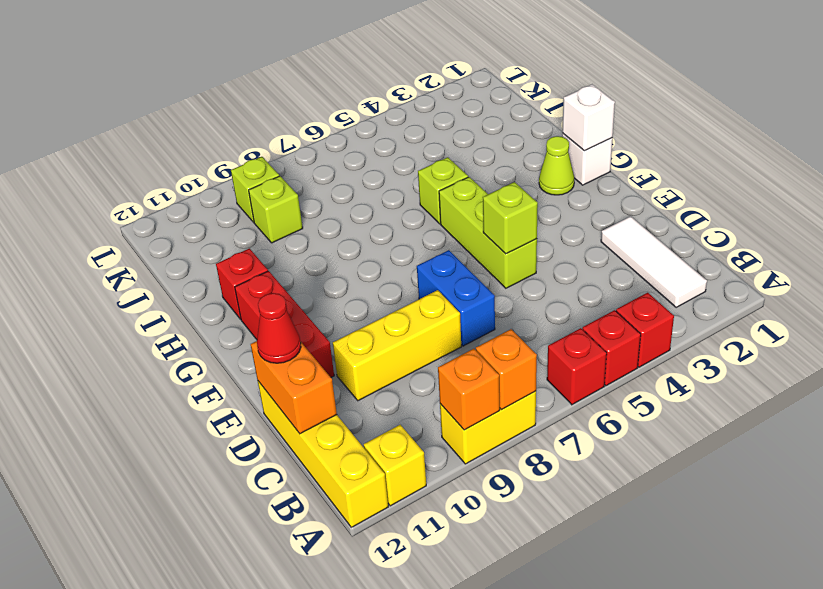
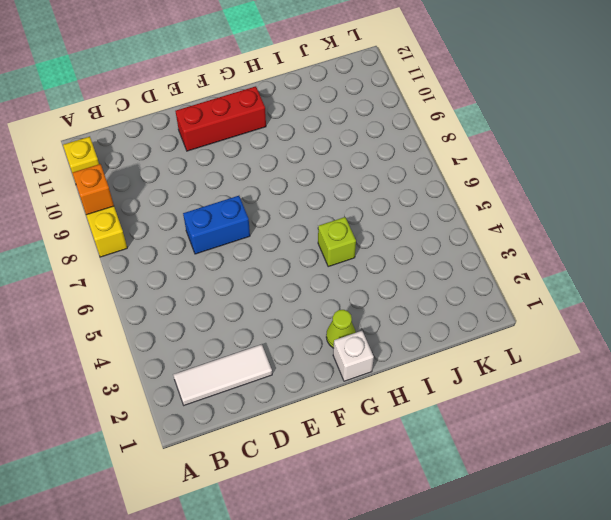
none -> red 1x1 brick [616,293,674,367]
none -> red 1x1 brick [582,310,641,386]
none -> red 1x1 brick [547,328,607,405]

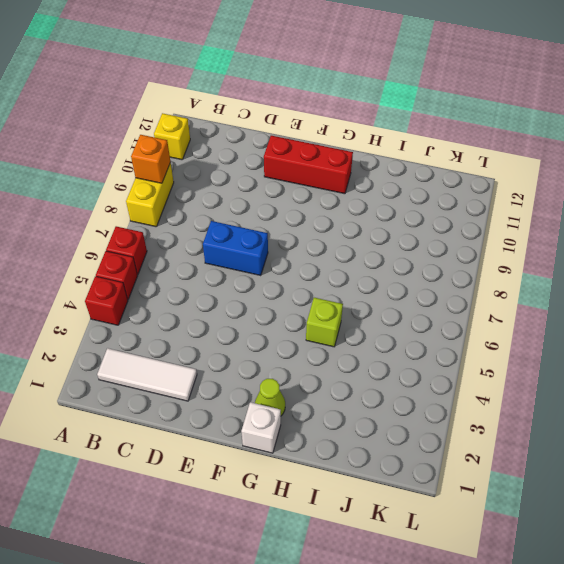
none -> yellow 1x4 brick [258,381,388,527]
none -> yellow 1x3 brick [333,290,461,401]
none -> lime 1x3 brick [439,177,537,288]

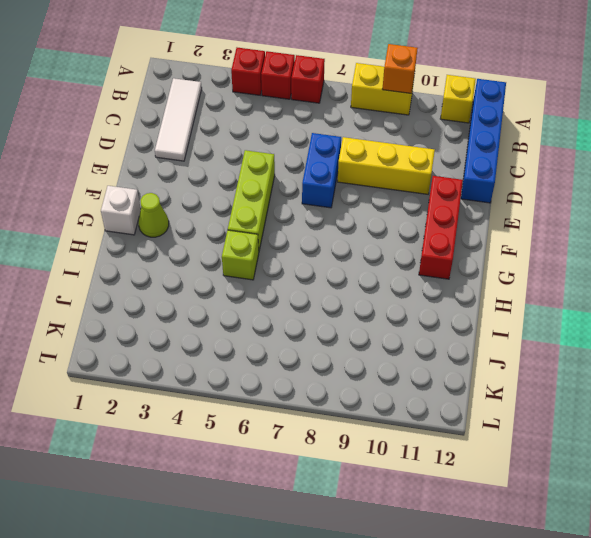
blue 1x4 brick [461,79,506,203] -> yellow 1x4 brick [258,381,388,527]
none -> red 1x1 brick [216,248,268,319]
none -> lime 1x1 brick [249,176,303,243]
none -> lime 1x1 brick [231,157,279,222]

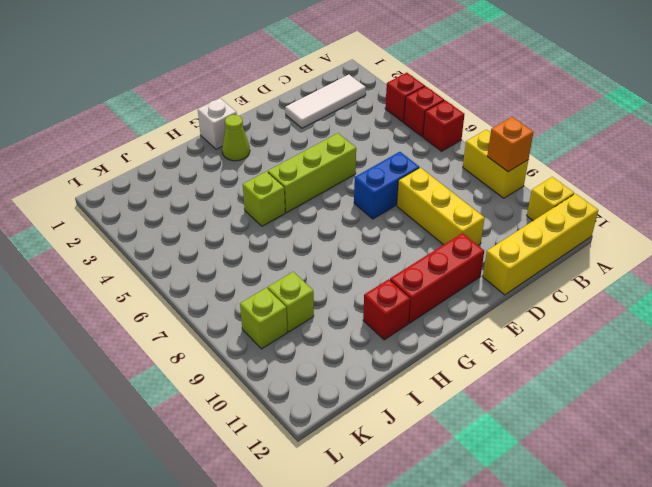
none -> orange 1x1 brick [476,329,537,410]
none -> orange 1x2 brick [251,341,337,434]
none -> lime 1x1 brick [483,182,538,254]

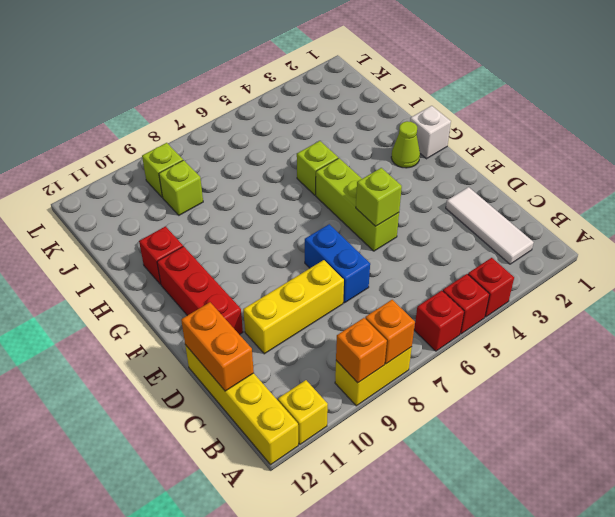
none -> white 1x1 brick [562,84,615,151]
none -> red 1x1 cone [257,293,301,363]

